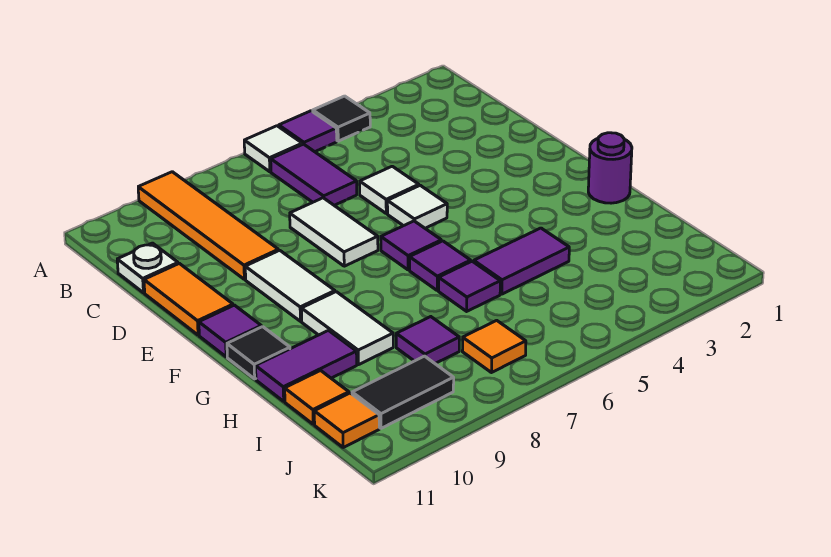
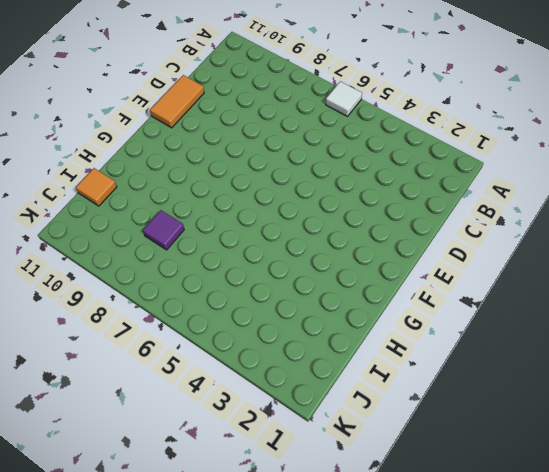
none -> black 1x1 tile [313,96,370,141]
none -> purple 1x1 tile [279,111,337,152]
none -> orange 1x4 tile [138,172,278,279]

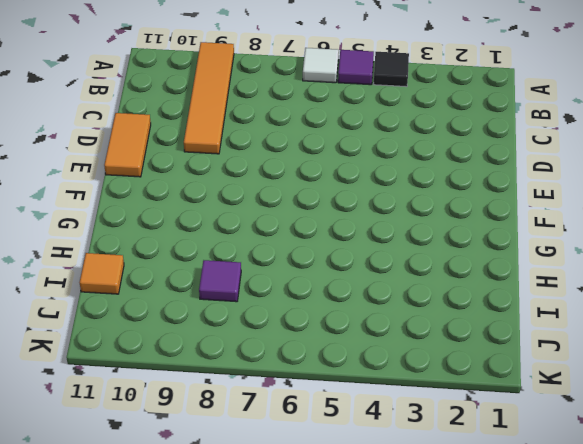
none -> purple 1x2 tile [271,144,357,205]
none -> white 1x1 plate [117,243,178,293]
none -> white 1x1 tile [360,166,419,213]

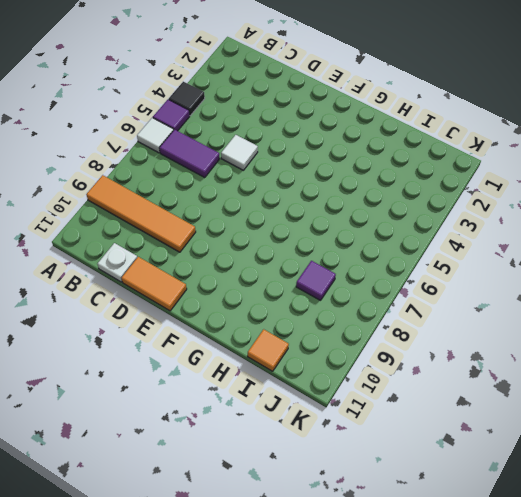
none -> white 1x2 tile [290,198,378,266]
none -> white 1x1 tile [387,185,447,228]
none -> white 1x2 tile [245,250,335,321]

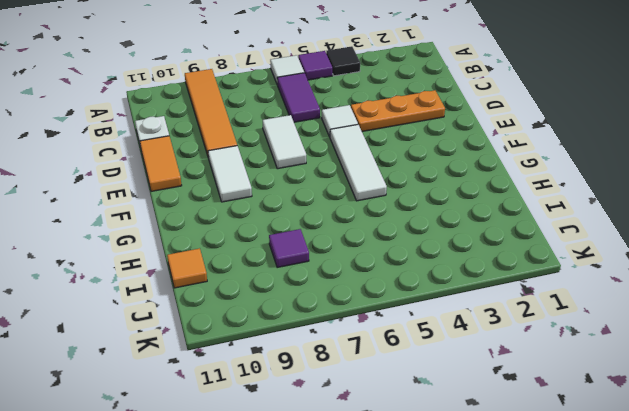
orange 1x3 plate [351,90,445,132] -> none
white 1x3 tile [330,125,387,201] -> white 1x1 tile [387,185,447,228]
none -> purple 1x1 tile [381,221,441,270]
none -> purple 1x1 tile [199,305,261,357]
none -> purple 1x1 round brick [588,133,632,203]

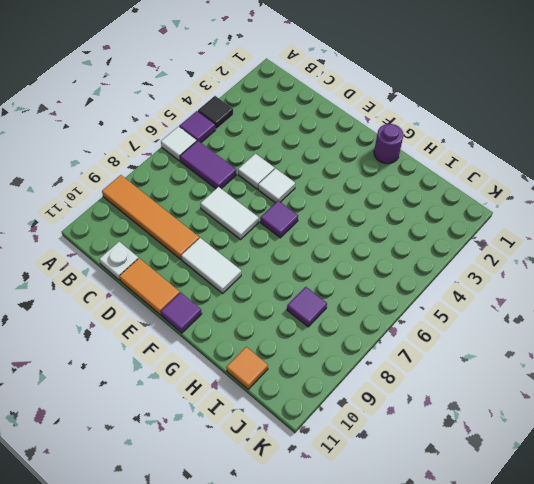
none -> purple 1x1 tile [409,241,471,290]
none -> white 1x2 tile [301,292,393,365]
none -> black 1x1 tile [227,327,290,379]

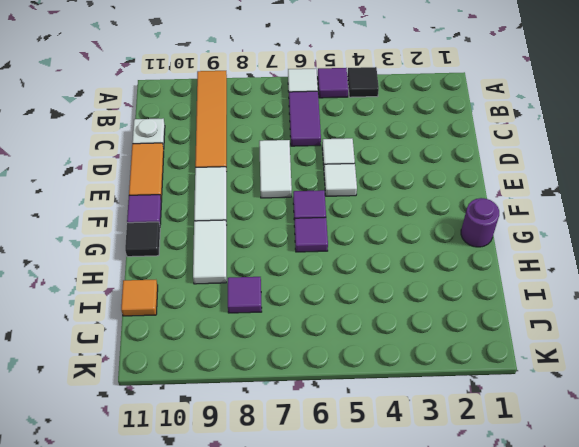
none -> purple 1x2 tile [474,228,569,294]
none -> purple 1x1 tile [439,261,500,311]
none -> purple 1x2 tile [256,331,357,401]

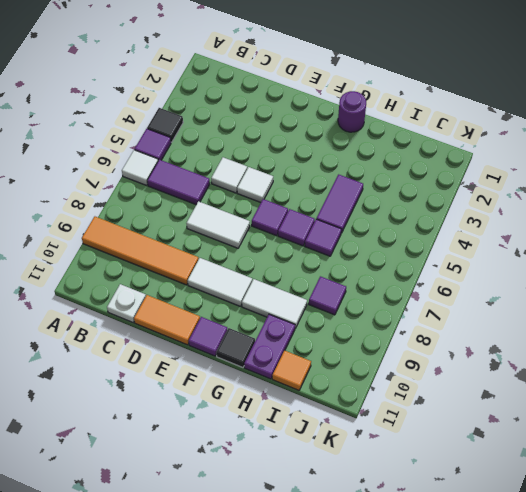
purple 1x2 plate [244,314,295,379] -> purple 1x2 tile [256,331,357,401]
none -> orange 1x1 tile [462,320,526,373]
none -> black 1x2 tile [352,356,454,428]
none -> orange 1x1 tile [314,393,379,447]

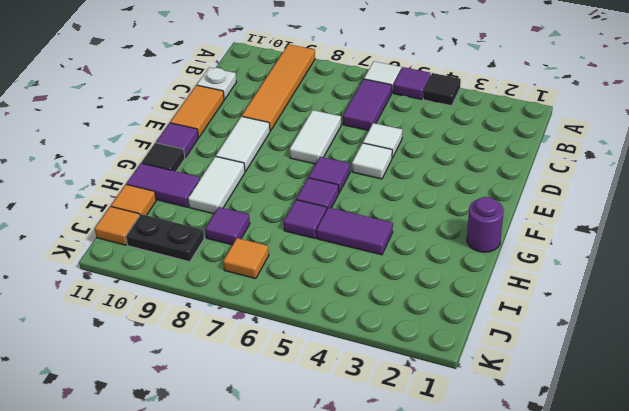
black 1x2 plate [126,214,204,262] -> black 1x2 tile [352,356,454,428]

